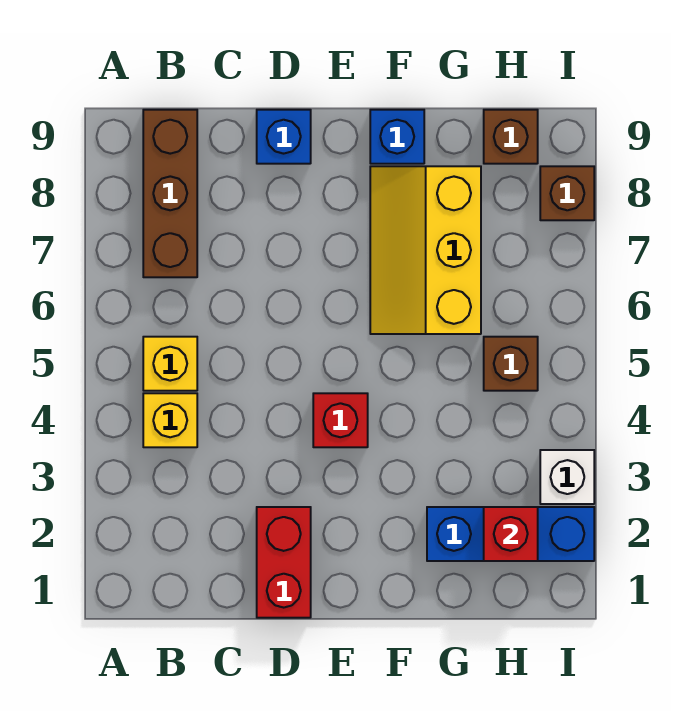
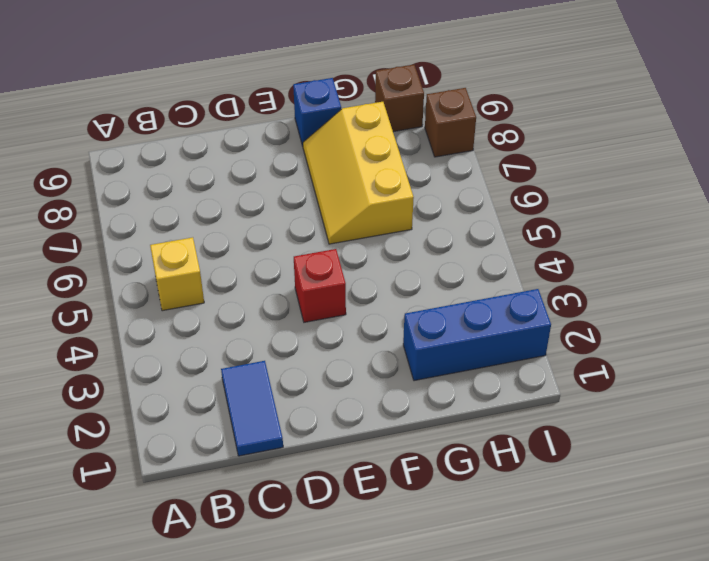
blue 1x2 tile [221,361,283,456] -> none
none -> yellow 1x1 brick [143,393,197,447]
none -> brown 1x3 brick [143,110,197,277]
none -> red 1x2 brick [257,507,311,618]

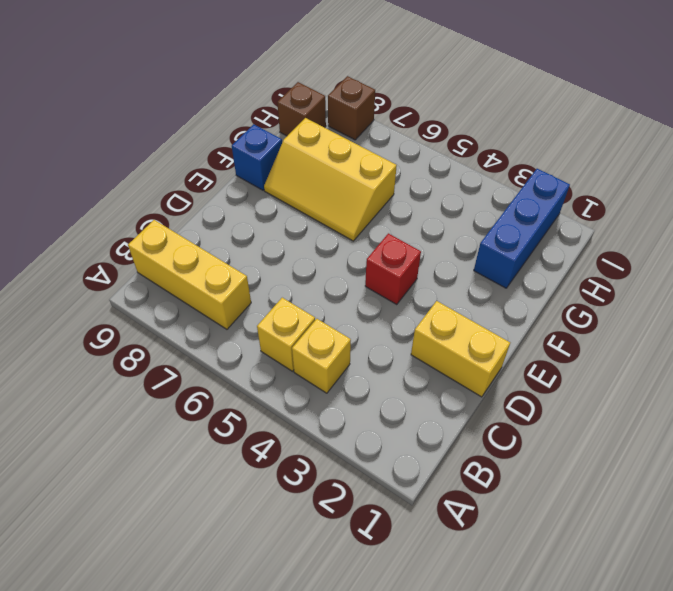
yellow 1x3 brick [128,220,251,329] -> brown 1x3 brick [143,110,197,277]
yellow 1x2 brick [411,301,510,397] -> red 1x2 brick [257,507,311,618]
none -> blue 1x1 brick [257,110,311,164]
none -> brown 1x1 brick [484,337,538,391]
none -> white 1x1 brick [540,450,594,504]

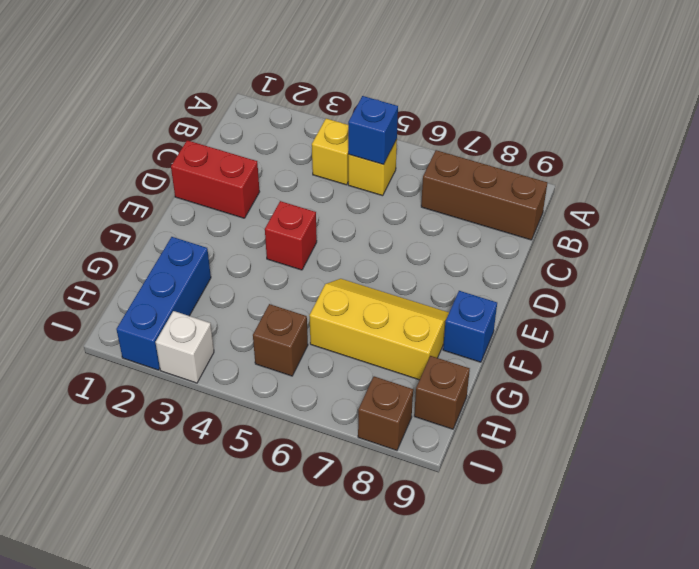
blue 1x1 brick [348,96,398,165] -> blue 1x1 brick moved to [257,110,311,164]
none -> red 1x1 brick [484,507,538,561]

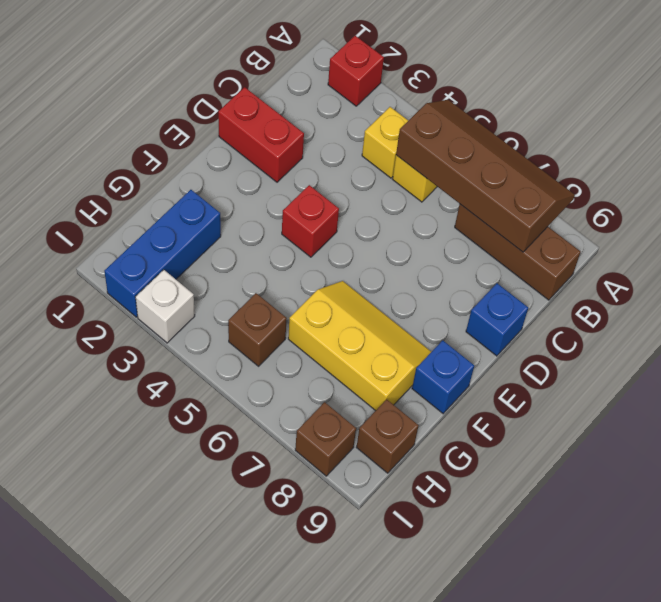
red 1x1 brick [328,36,384,106] -> red 1x1 brick moved to [484,507,538,561]
brown 2x4 slope [396,100,575,252] -> none

